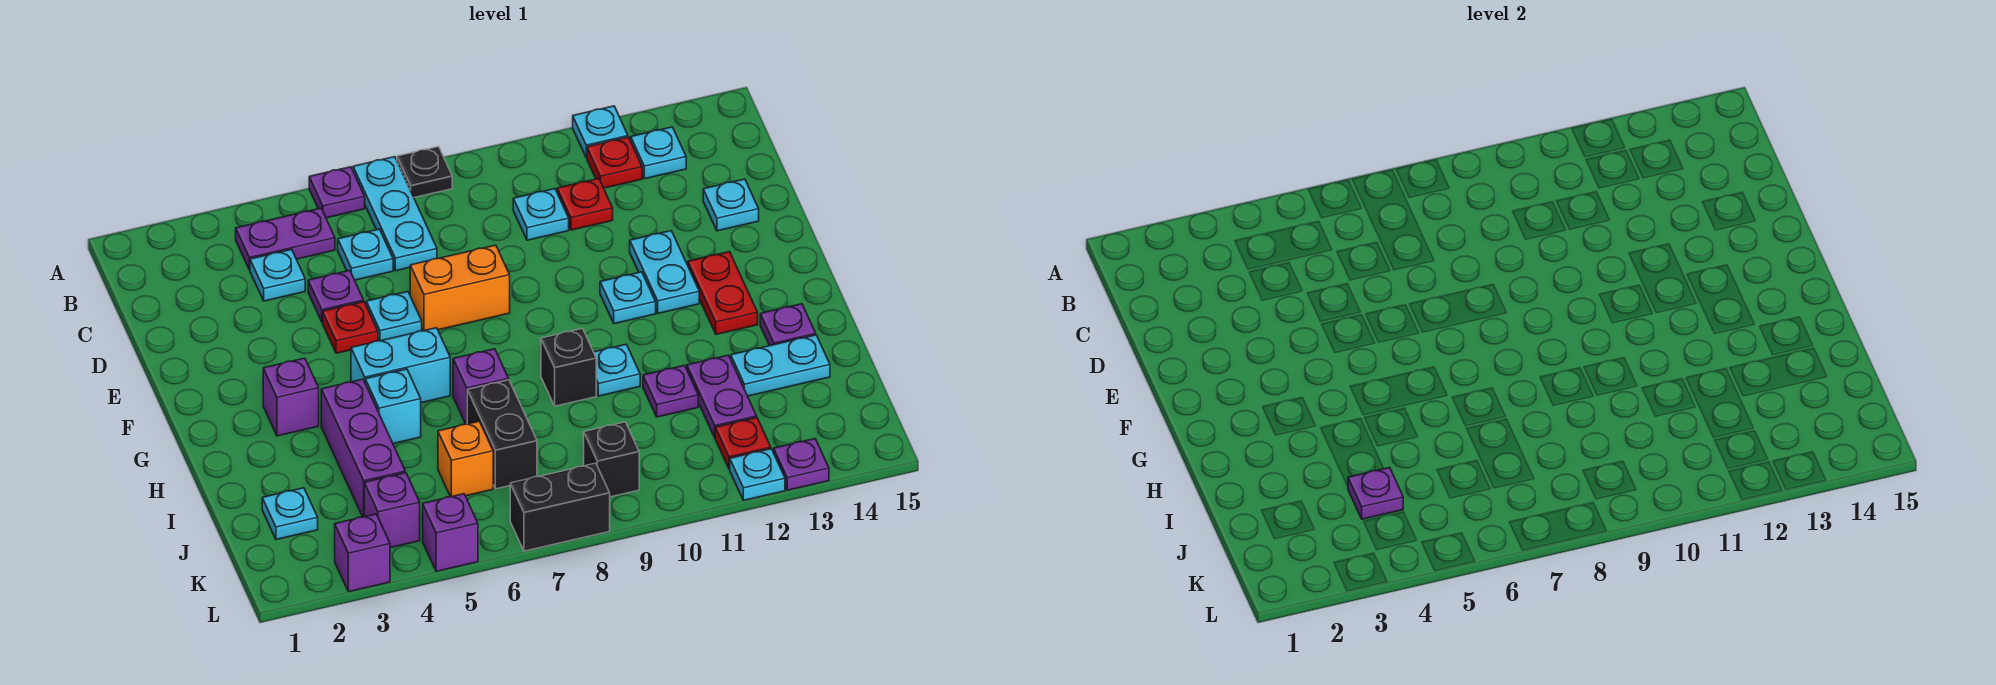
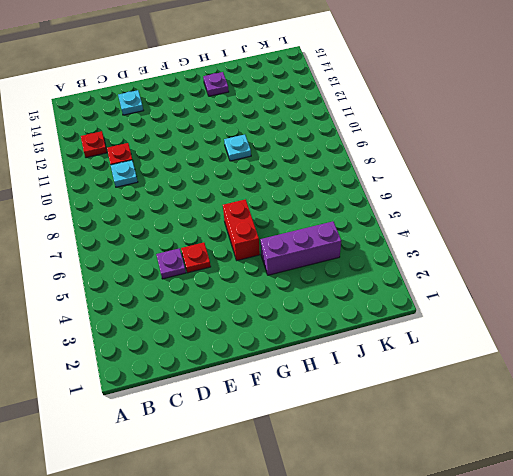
red 1x2 brick [223,199,260,260] -> cyan 1x2 brick [351,328,450,403]
none -> purple 1x1 plate [309,167,365,218]
none -> cyan 1x3 plate [353,157,437,271]
none -> black 1x1 plate [397,147,452,197]
none -> cyan 1x1 plate [573,106,628,158]

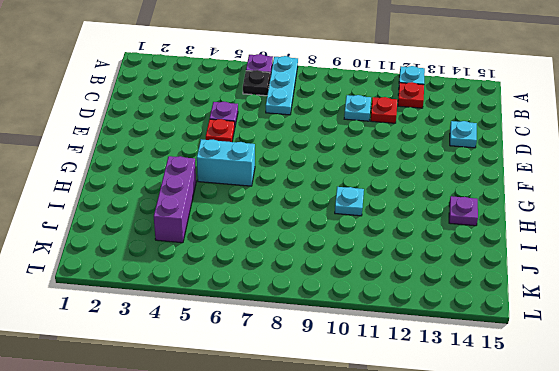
black 1x1 plate [243,70,270,96] -> black 1x1 plate moved to [397,147,452,197]
none -> purple 1x2 plate [236,208,335,270]
none -> cyan 1x1 plate [631,127,686,179]
none -> cyan 1x1 plate [250,249,305,301]
none -> cyan 1x1 plate [338,229,393,280]

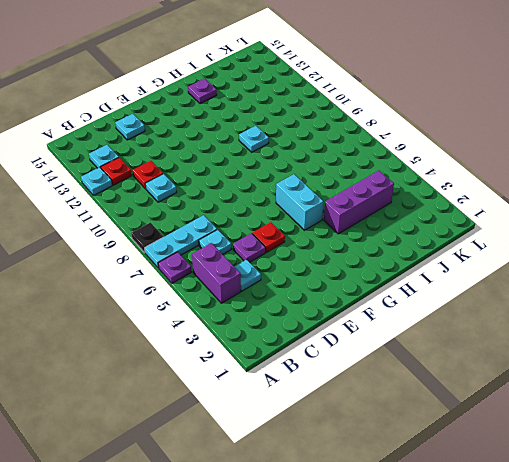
purple 1x2 brick [192,243,241,303] -> purple 1x2 plate [236,208,335,270]
none -> cyan 1x1 plate [366,292,422,341]
none -> orange 1x2 brick [410,245,510,331]
none -> cyan 1x2 plate [630,231,699,313]
none -> cyan 1x1 plate [600,272,656,324]

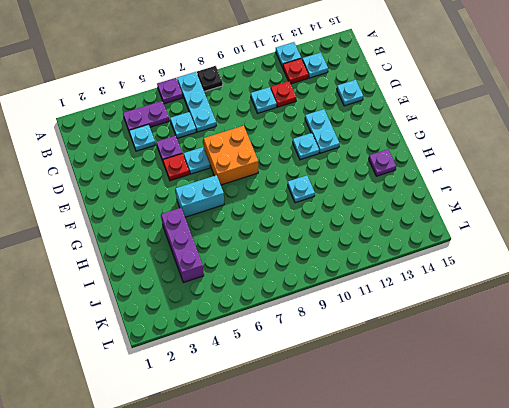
orange 2x2 brick [204,126,258,185] -> orange 1x2 brick [410,245,510,331]
none -> red 1x2 plate [688,252,758,334]
none -> purple 1x1 brick [263,358,319,436]
none -> cyan 1x1 brick [365,369,421,444]
none -> purple 1x1 brick [453,349,509,424]

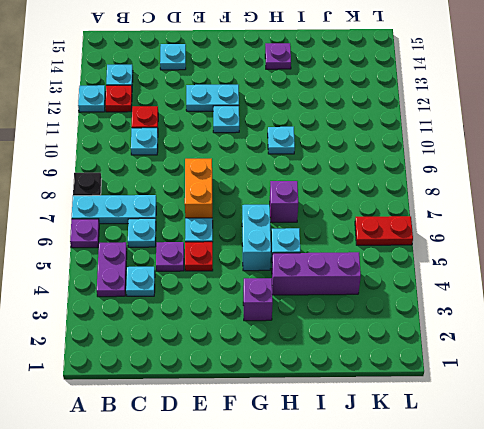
red 1x2 plate [355,216,413,245] -> red 1x2 plate moved to [688,252,758,334]
none -> black 1x1 brick [541,329,596,406]
none -> black 1x2 brick [467,380,537,489]
none -> purple 1x1 plate [643,365,698,417]
none -> purple 1x2 plate [687,355,757,437]

